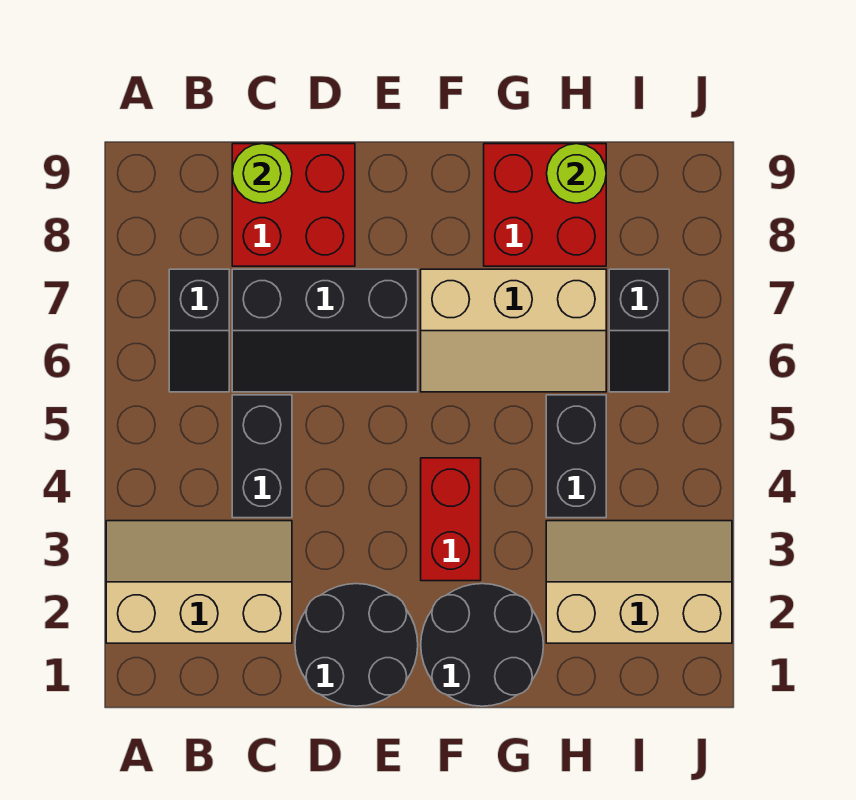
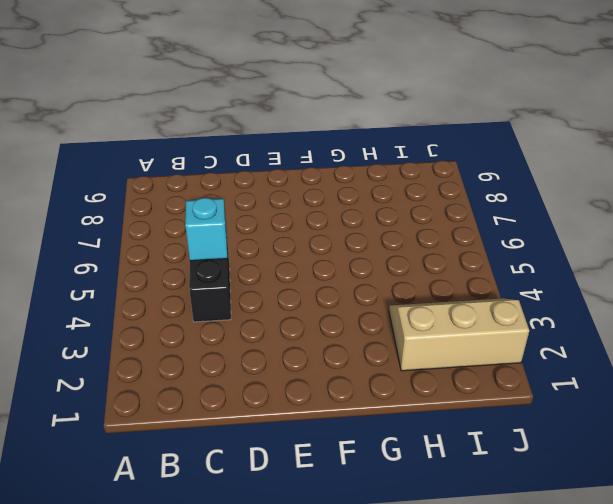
cyan 1x1 brick [185,198,227,261] -> none
none -> tan 2x3 slope [106,521,292,643]
none -> black 1x2 slope [169,269,229,392]
none -> black 2x3 slope [232,269,418,392]

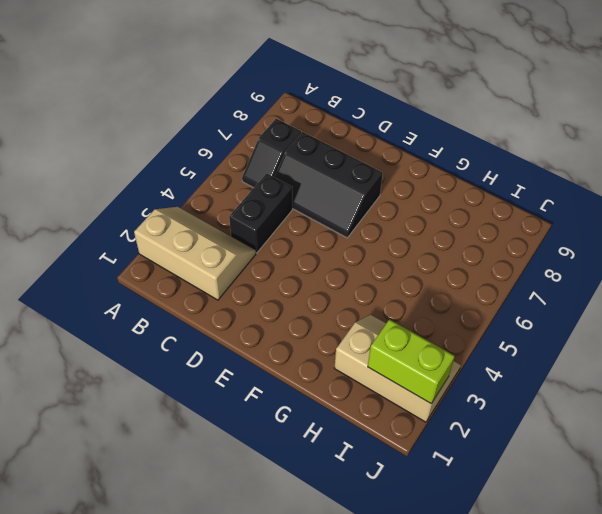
lime 1x2 brick [368,319,455,403] -> none
none -> red 2x2 brick [232,144,355,266]
none -> black 2x2 round brick [295,584,418,706]
none -> black 2x2 round brick [421,584,543,706]

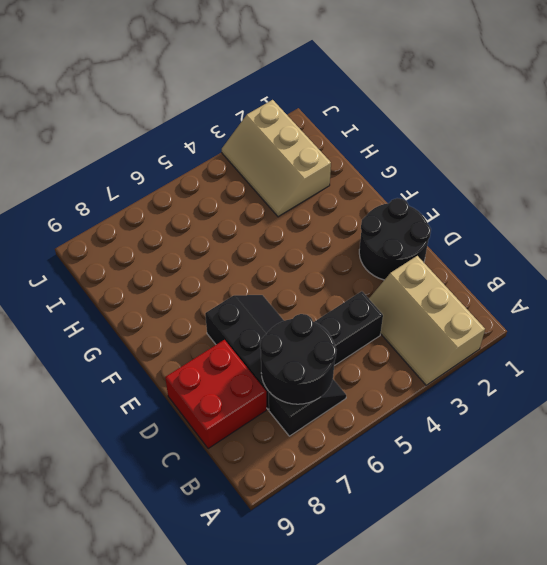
black 2x2 round brick [260,314,336,404] -> black 2x2 round brick moved to [421,584,543,706]
none -> red 1x2 brick [421,458,481,581]
none -> tan 2x3 slope [421,269,606,392]
none -> red 2x2 brick [484,144,606,266]

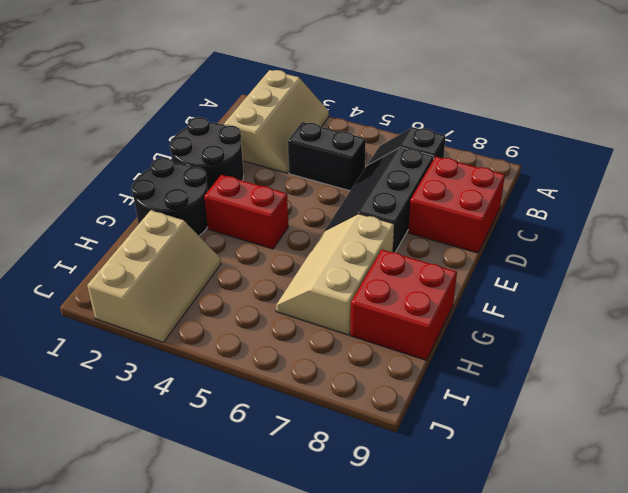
none -> black 1x2 brick [546,395,606,518]
none -> black 1x2 slope [609,269,669,392]
none -> lime 1x1 round brick [232,144,292,203]

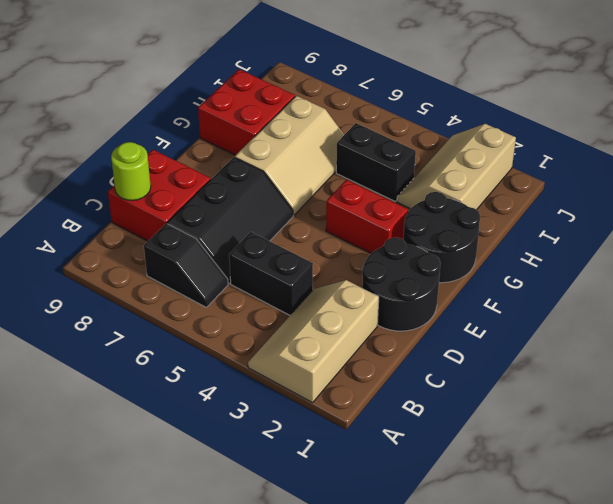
none -> black 1x2 slope [609,269,669,392]
none -> lime 1x1 round brick [547,144,606,203]

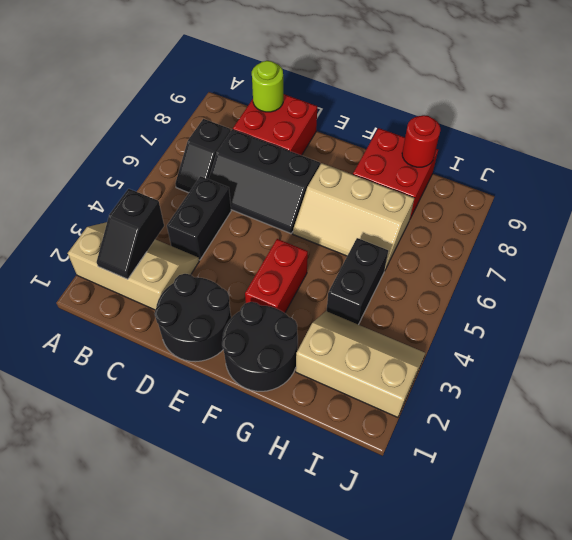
black 1x2 slope [97,189,164,279] -> black 1x2 slope moved to [609,269,669,392]
red 1x1 round brick [402,115,441,167] -> lime 1x1 round brick [547,144,606,203]

